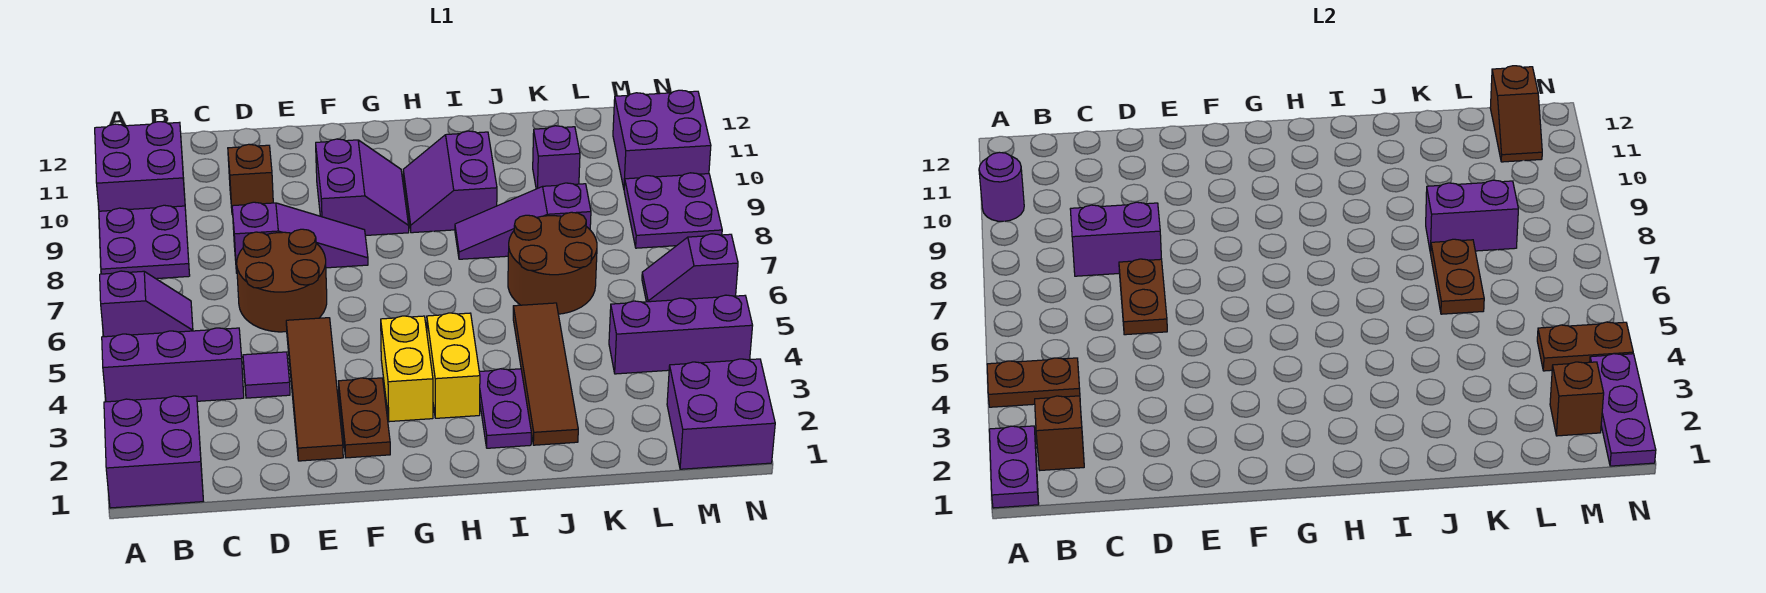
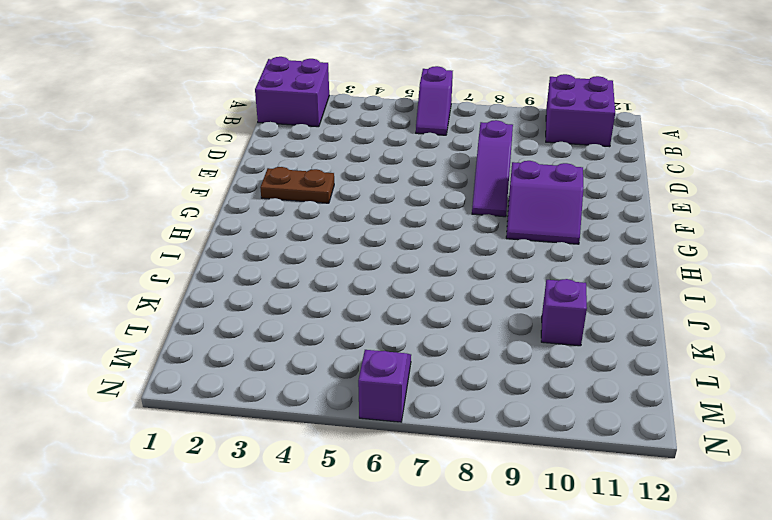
none -> purple 1x3 brick [102,328,244,402]
none -> purple 2x2 plate [99,205,190,279]
none -> purple 1x1 tile [243,352,290,398]
none -> brown 2x2 round brick [237,229,327,332]

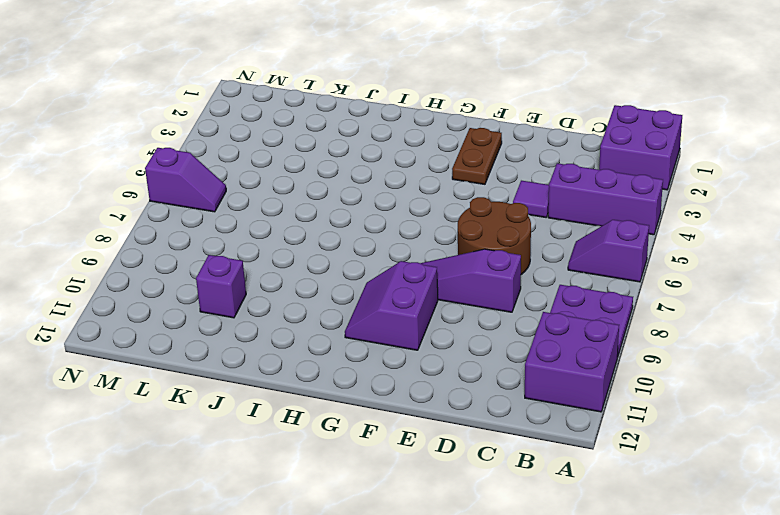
none -> brown 1x1 brick [228,144,273,215]
none -> brown 1x4 tile [286,318,343,461]
none -> yellow 1x2 brick [381,316,433,422]
none -> yellow 1x2 brick [427,313,480,418]

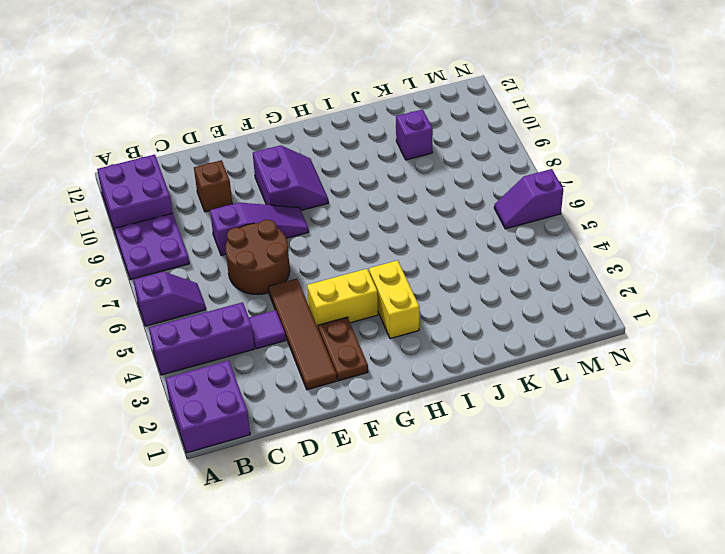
yellow 1x2 brick [307,269,378,328] -> yellow 1x2 brick turned to [381,316,433,422]
none -> purple 2x2 slope [403,131,497,233]
none -> purple 1x2 plate [479,369,531,448]
none -> purple 1x3 slope [455,183,591,259]
none -> brown 1x4 tile [513,303,578,445]

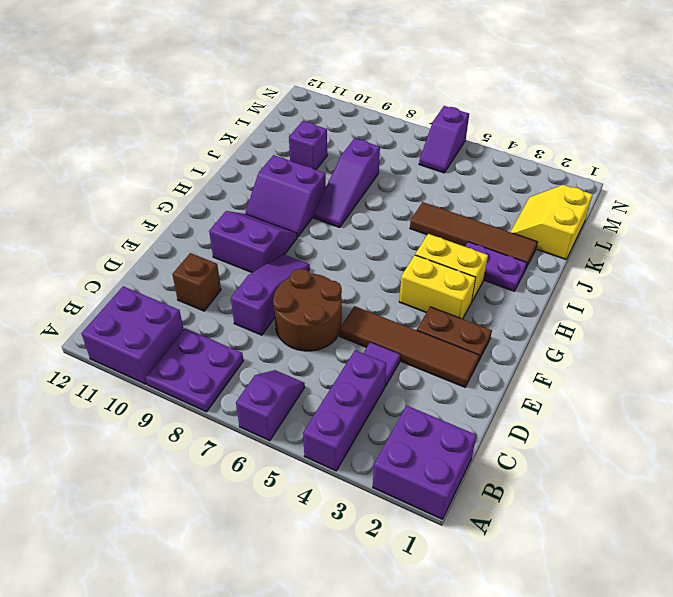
yellow 2x2 slope [511,185,593,259] -> none
none -> brown 2x2 round brick [508,212,597,314]
none -> purple 1x3 brick [609,295,753,374]
none -> purple 2x2 brick [667,359,775,469]
none -> purple 2x2 plate [624,173,722,248]

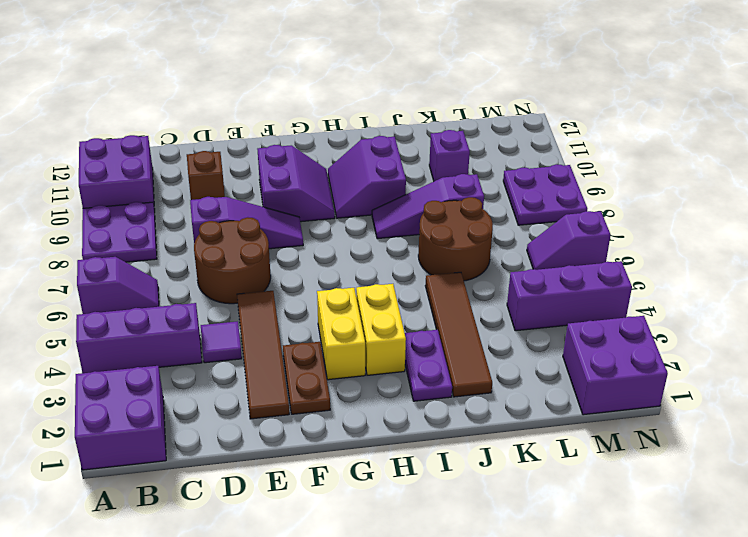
none -> purple 2x2 brick [613,90,711,188]
none -> purple 1x2 plate [989,426,1039,508]
none -> brown 1x2 plate [987,358,1080,407]
none -> purple 1x1 round brick [979,152,1024,221]

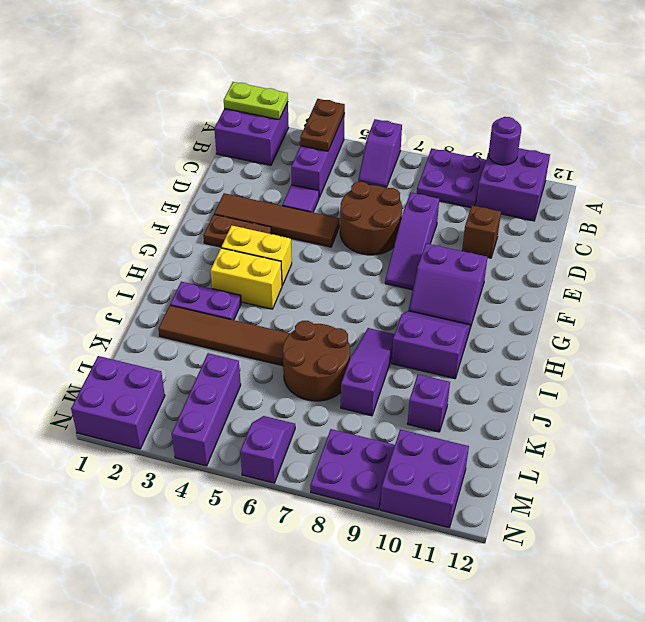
lime 1x2 plate [224,82,288,120] -> purple 1x2 plate [989,426,1039,508]
none -> brown 1x1 brick [1035,396,1084,470]
none -> purple 1x2 brick [1070,202,1161,276]
none -> brown 1x2 plate [1119,259,1167,335]
none -> brown 1x2 plate [1430,239,1484,314]

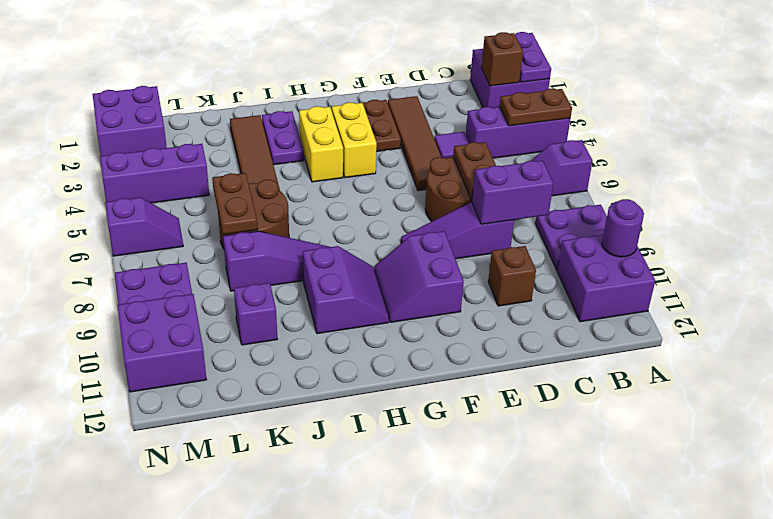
none -> purple 1x2 brick [1426,180,1518,252]
none -> brown 1x1 brick [1550,362,1604,436]
none -> brown 1x2 plate [1537,322,1633,371]
none -> brown 1x2 slope [1490,66,1542,162]

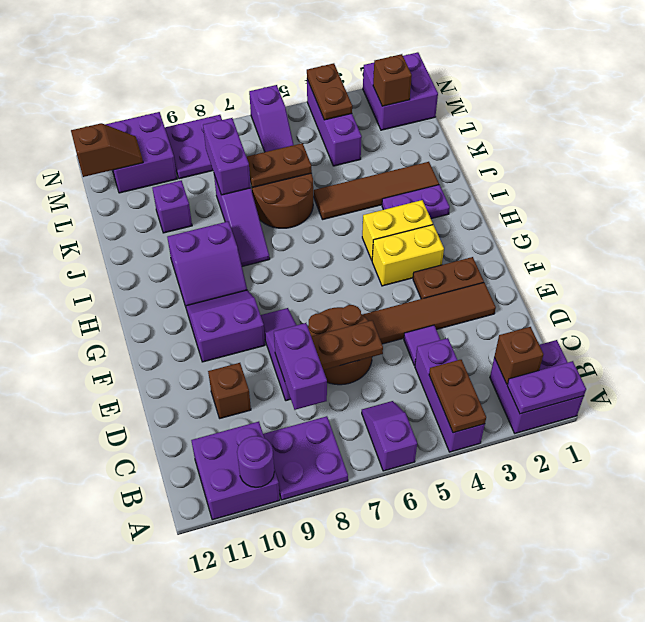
none -> purple 1x3 plate [1590,354,1656,466]

